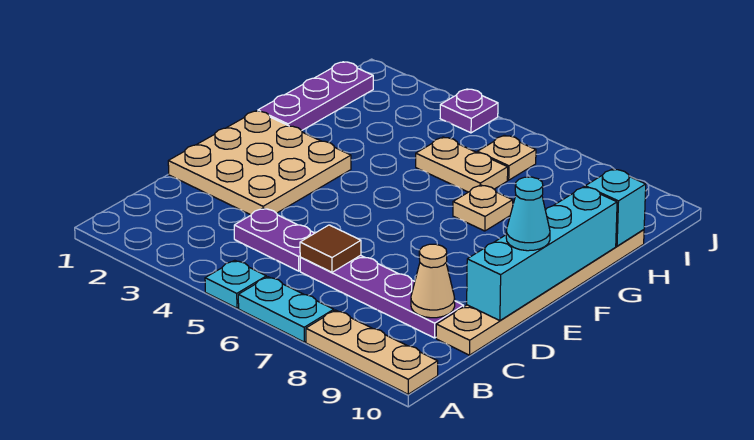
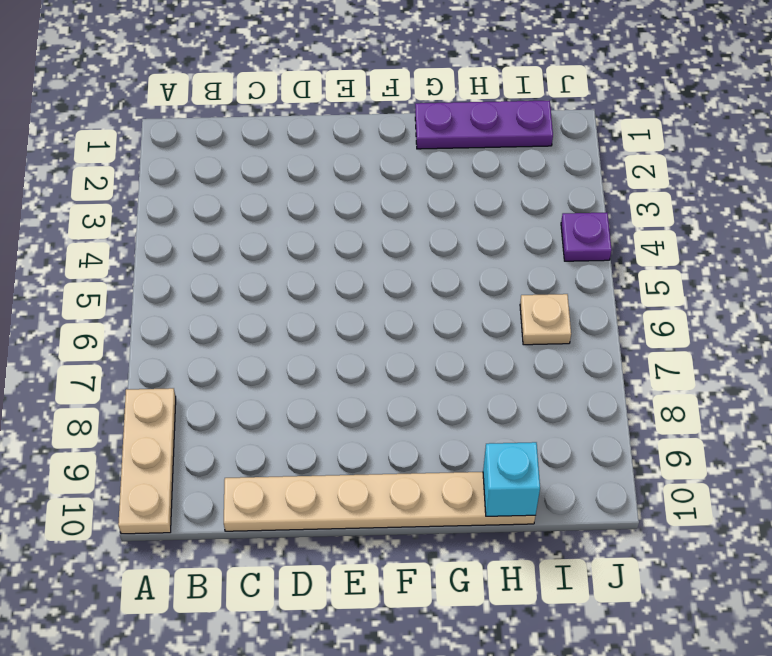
none -> cyan 1x1 plate [205,260,266,308]
none -> cyan 1x2 plate [238,277,334,342]
none -> purple 1x2 plate [234,208,315,271]

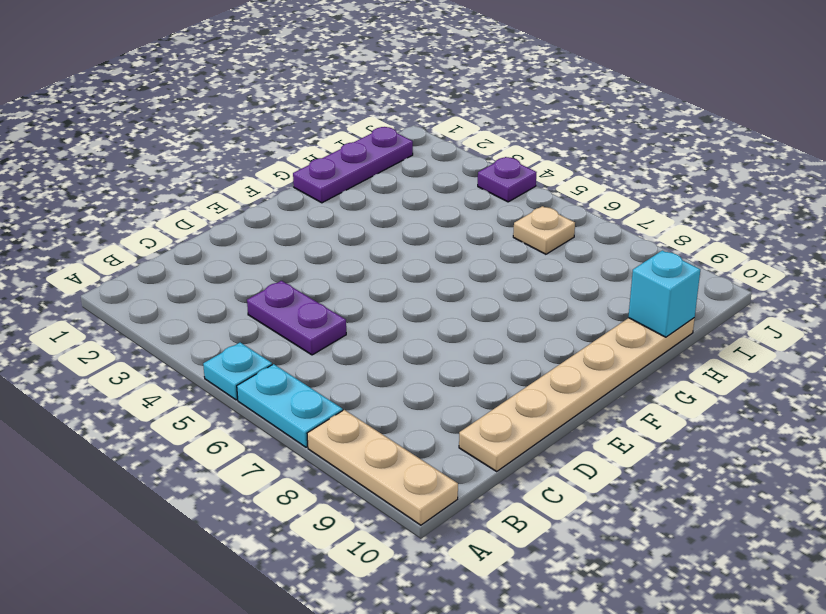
none -> purple 1x4 plate [300,255,464,338]
none -> tan 3x3 plate [168,111,351,215]
none -> tan 1x1 plate [453,185,513,231]

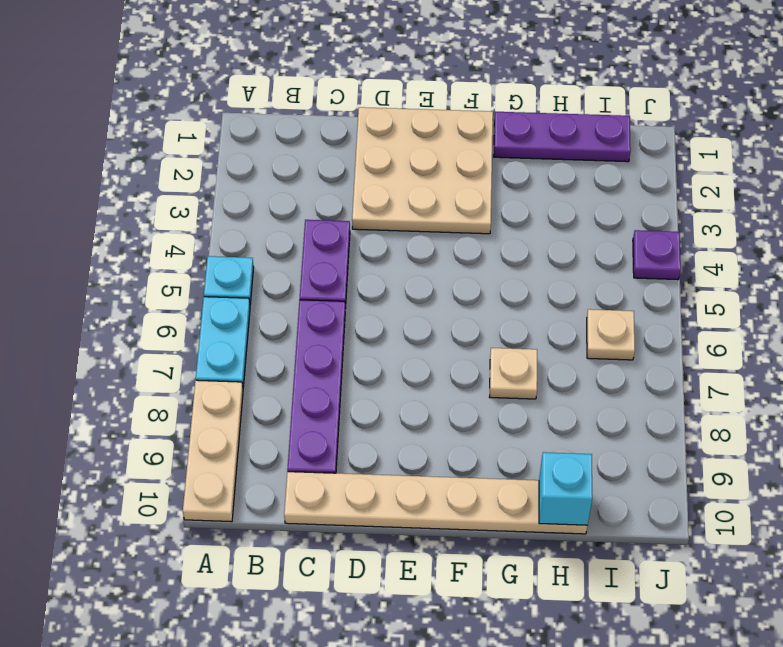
none -> tan 1x2 plate [416,137,508,192]
none -> brown 1x1 tile [300,225,361,272]
none -> tan 1x1 cone [411,244,455,318]

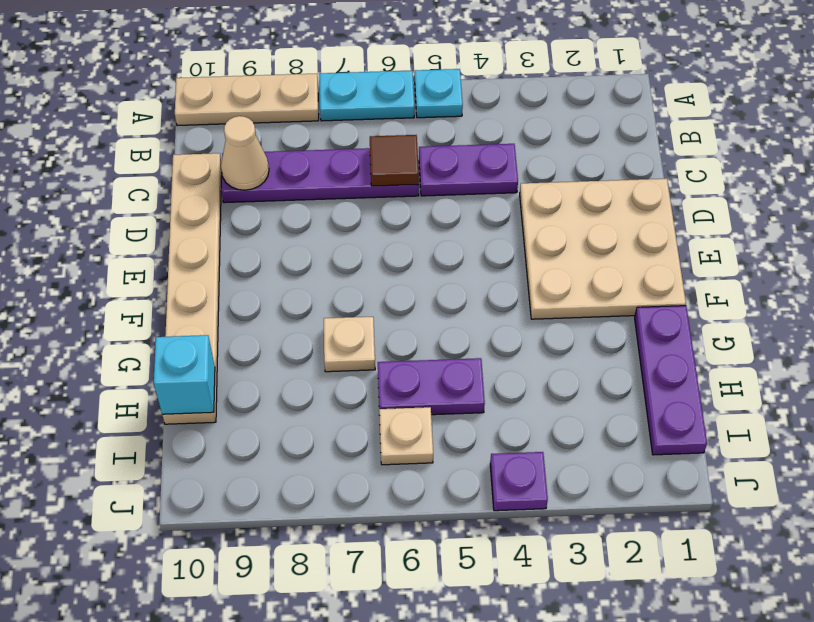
purple 1x2 plate [378,358,485,415] -> tan 1x2 plate [416,137,508,192]
none -> cyan 1x4 brick [467,187,617,321]
none -> cyan 1x1 cone [506,177,550,251]

